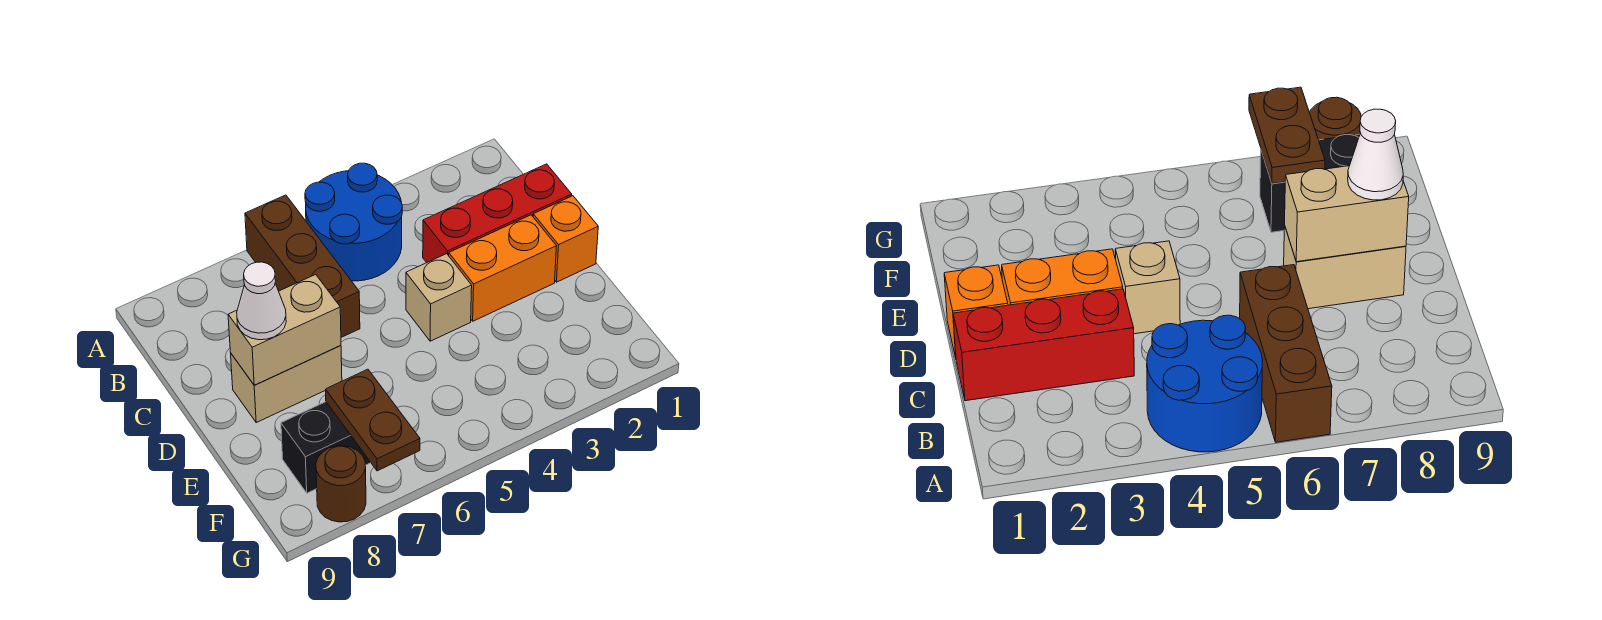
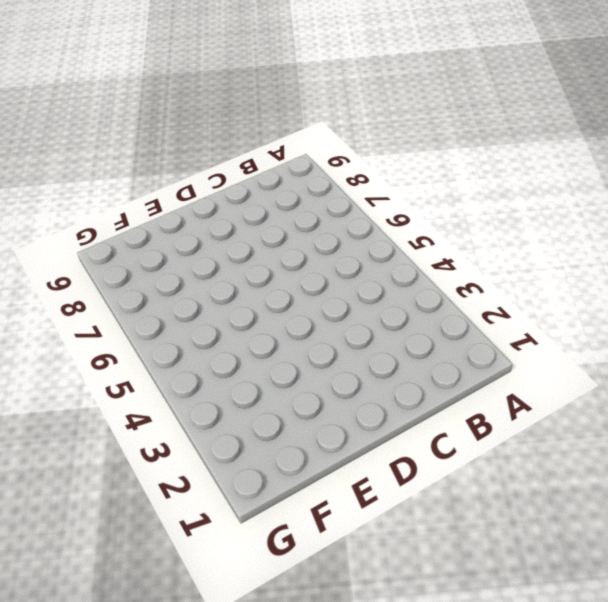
none -> blue 2x2 round brick [305,163,402,281]
none -> brown 1x3 brick [245,195,360,337]
none -> red 1x3 brick [423,164,572,262]

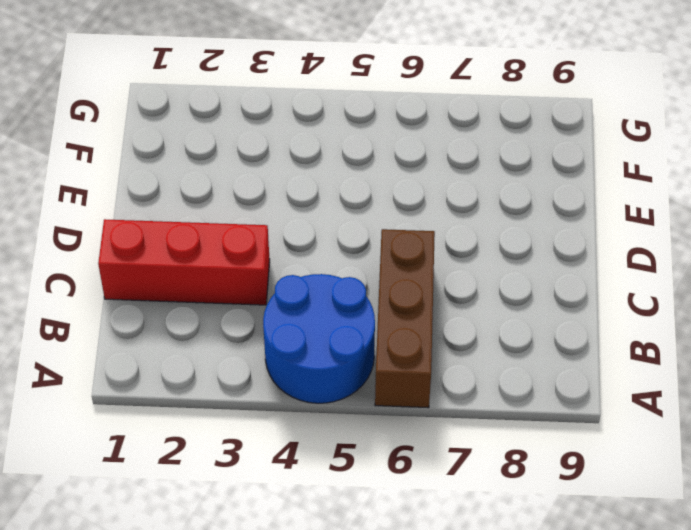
none -> orange 1x1 brick [533,196,598,282]
none -> orange 1x2 brick [449,215,556,321]
none -> tan 1x1 brick [406,254,472,341]

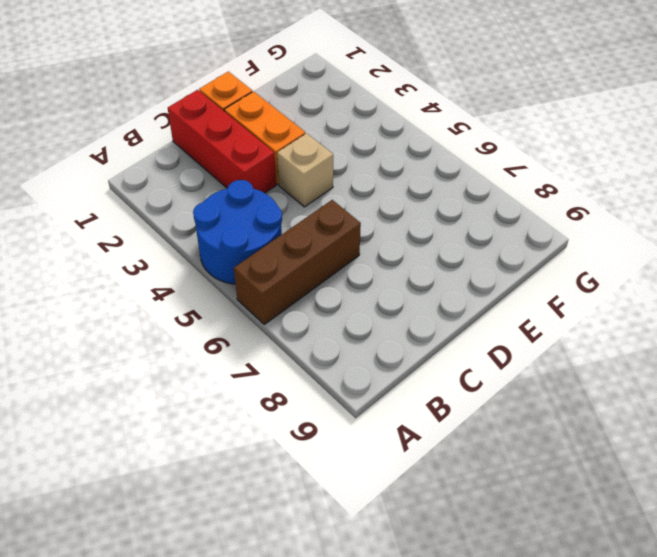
none -> tan 1x2 brick [231,346,342,422]
none -> black 1x2 brick [281,402,371,493]
none -> brown 1x1 round brick [316,446,366,522]

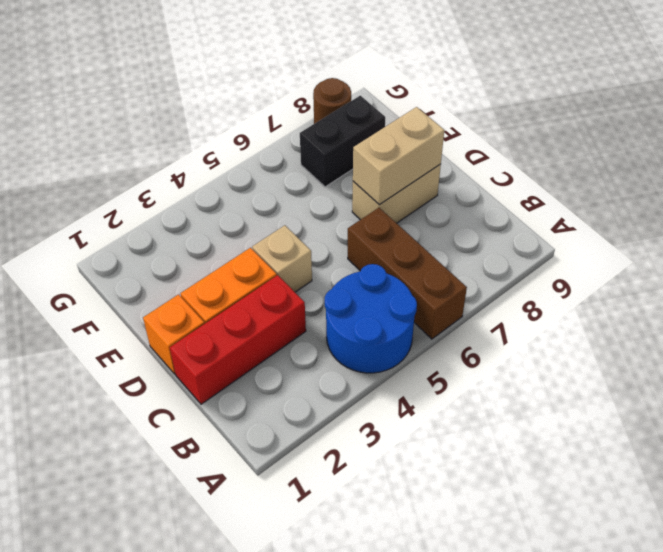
none -> brown 1x2 plate [326,369,420,471]
none -> white 1x1 cone [237,262,286,340]

